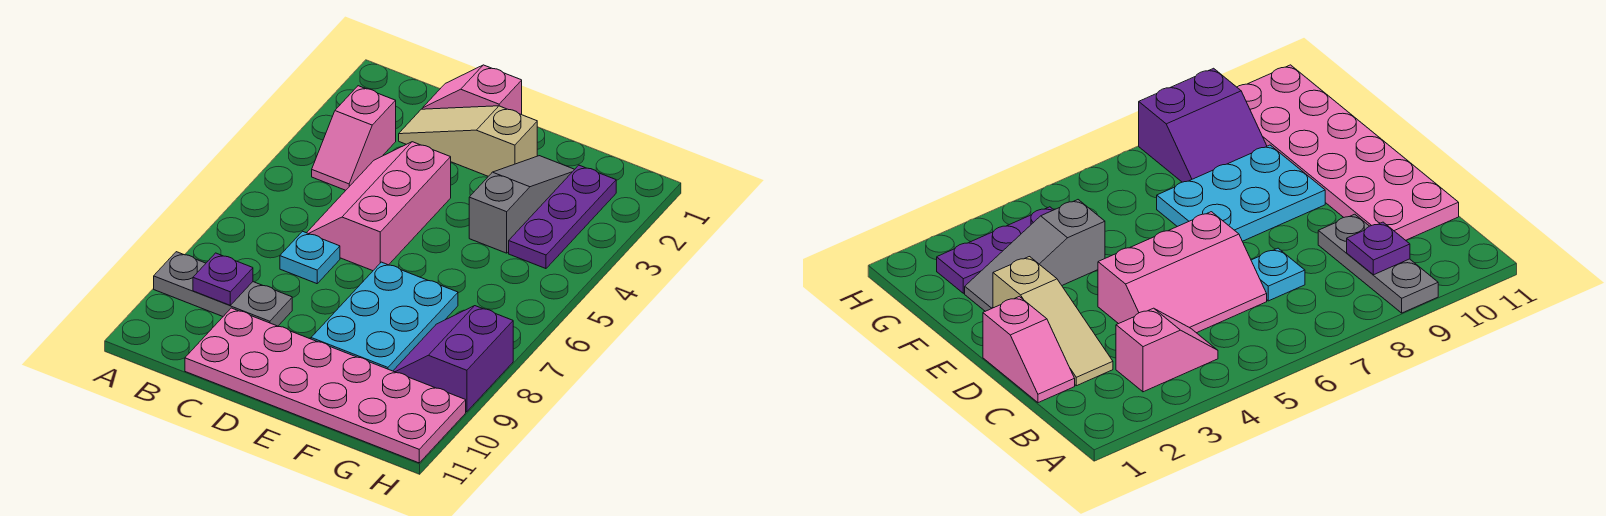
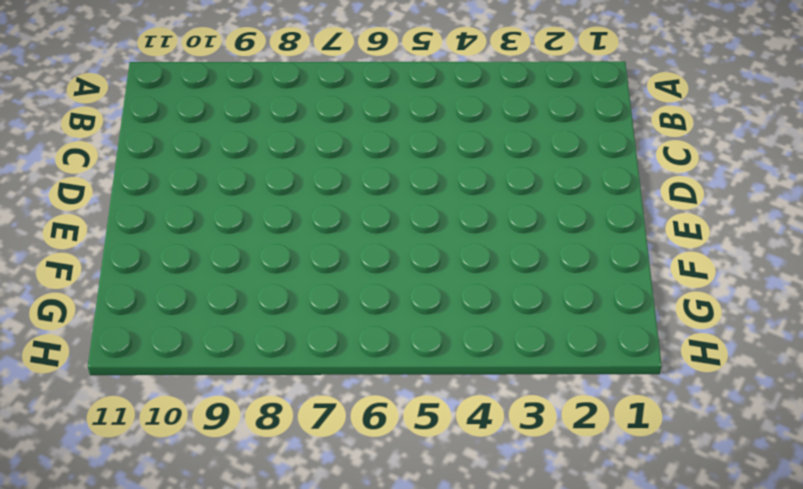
none -> grey 1x3 plate [154,252,292,326]
none -> pink 1x2 slope [312,86,396,190]
none -> pink 1x2 slope [422,65,522,115]

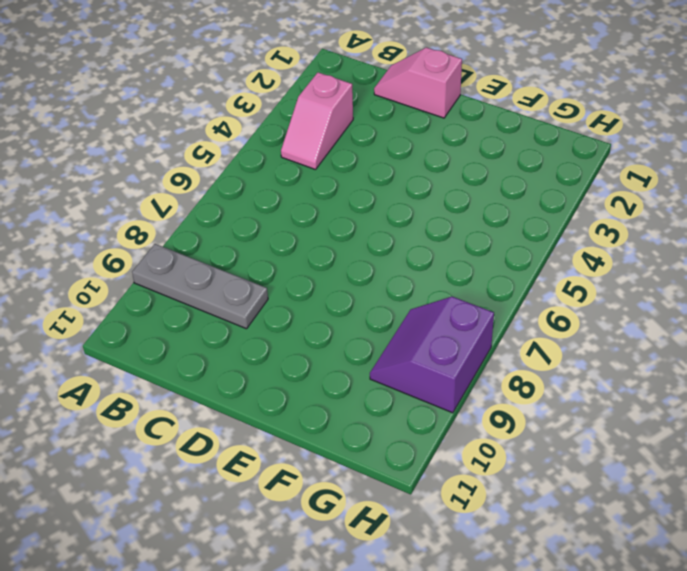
none -> tan 1x3 slope [399,106,537,176]
none -> pink 2x3 slope [307,142,451,271]
none -> cyan 1x1 plate [280,231,340,284]

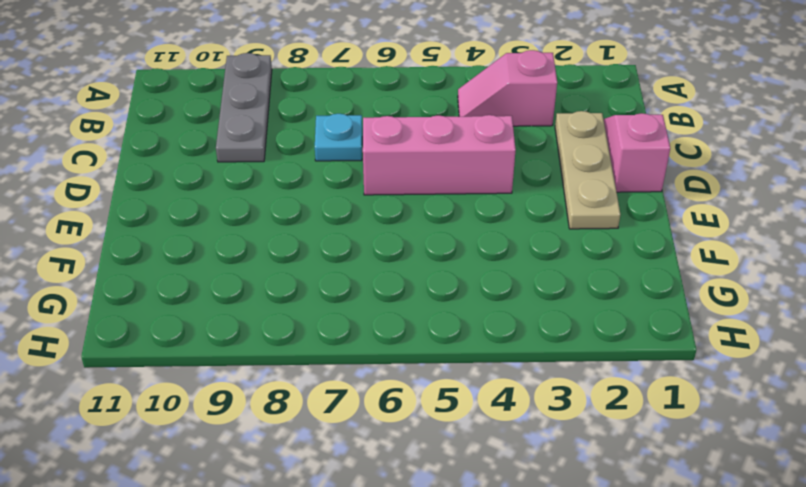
tan 1x3 plate [555,111,620,229] -> tan 1x3 slope [399,106,537,176]
none -> pink 2x6 plate [185,308,466,463]
none -> cyan 2x3 plate [311,262,458,371]
none -> grey 1x3 slope [469,156,575,253]

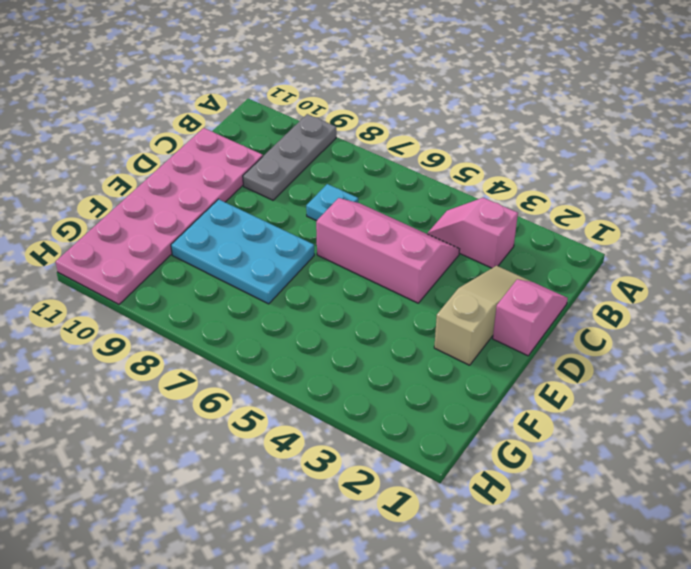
none -> grey 1x3 slope [469,156,575,253]
none -> purple 1x3 plate [509,165,616,269]
none -> purple 2x2 slope [393,306,513,412]

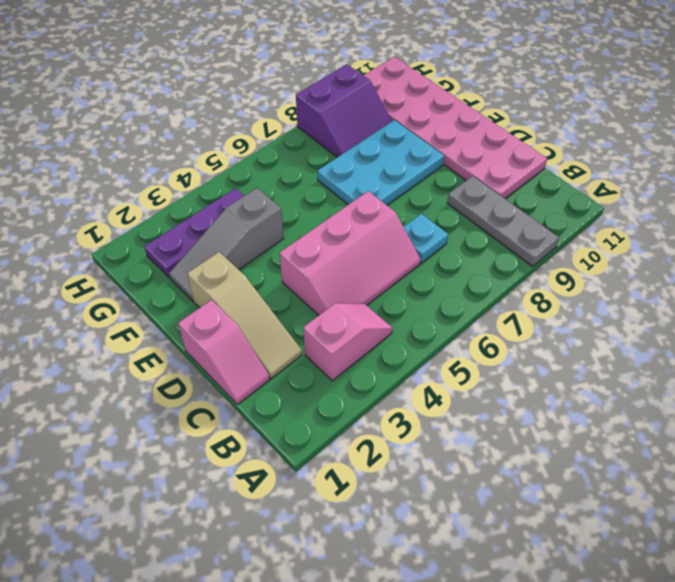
none -> purple 1x1 plate [193,253,253,305]

